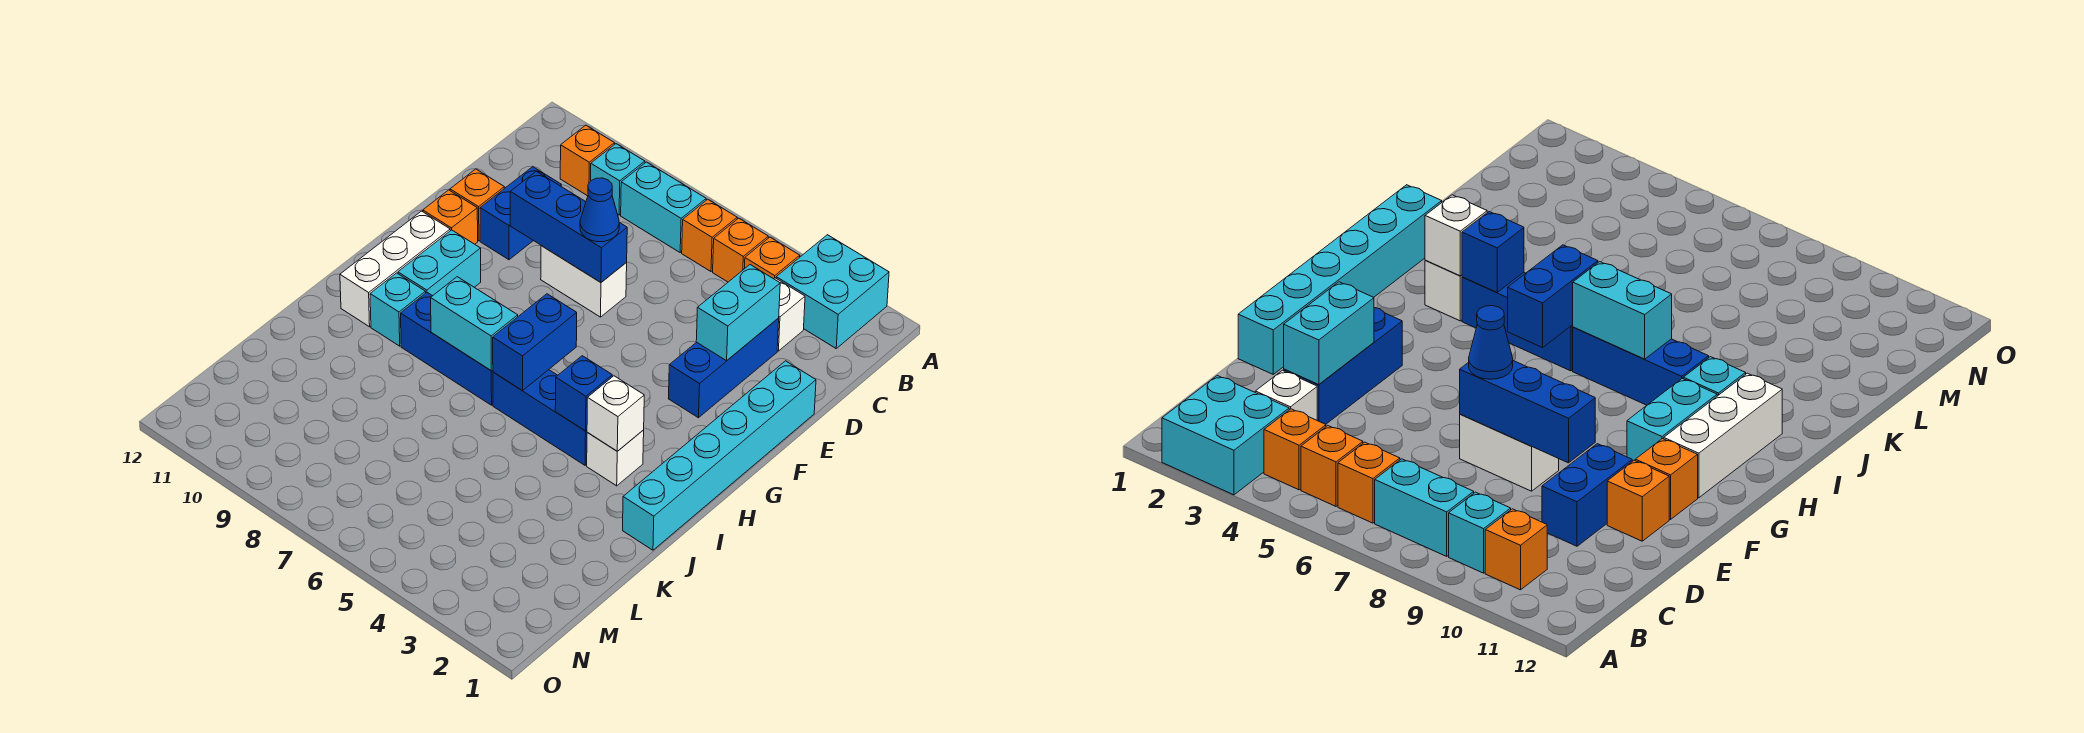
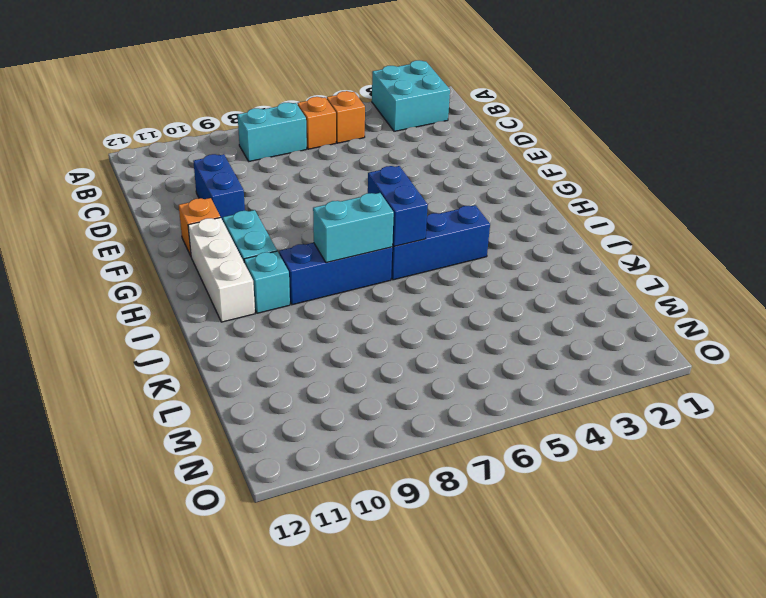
none -> orange 1x1 brick [744,237,800,279]
none -> cyan 1x1 brick [591,144,645,215]
none -> orange 1x1 brick [560,125,615,196]

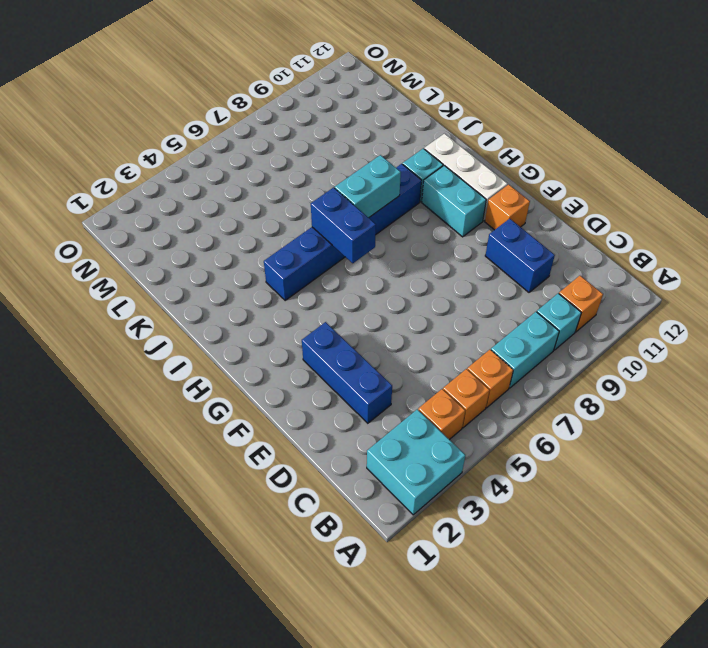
none -> white 1x1 brick [774,278,805,351]
none -> cyan 1x6 brick [623,361,816,550]
none -> white 1x2 brick [541,246,627,317]

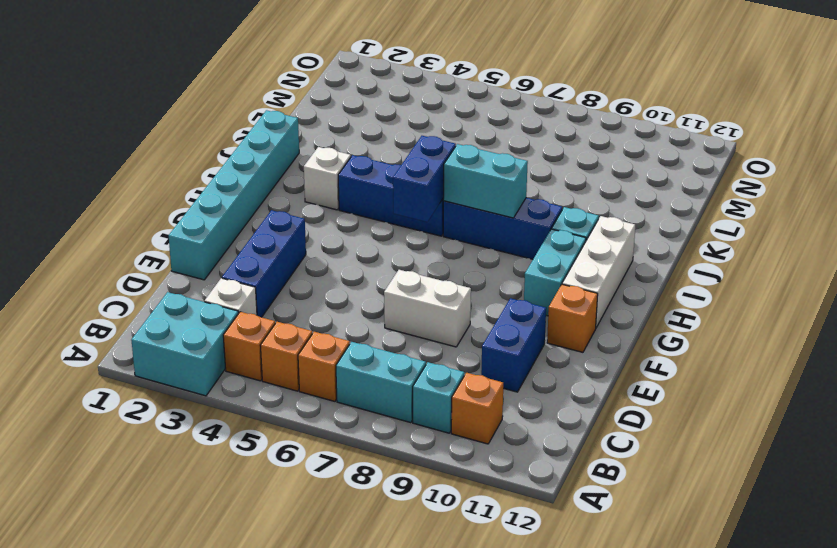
none -> orange 1x1 brick [450,169,504,241]
none -> cyan 1x2 brick [696,265,780,361]
none -> blue 1x3 brick [510,171,627,282]

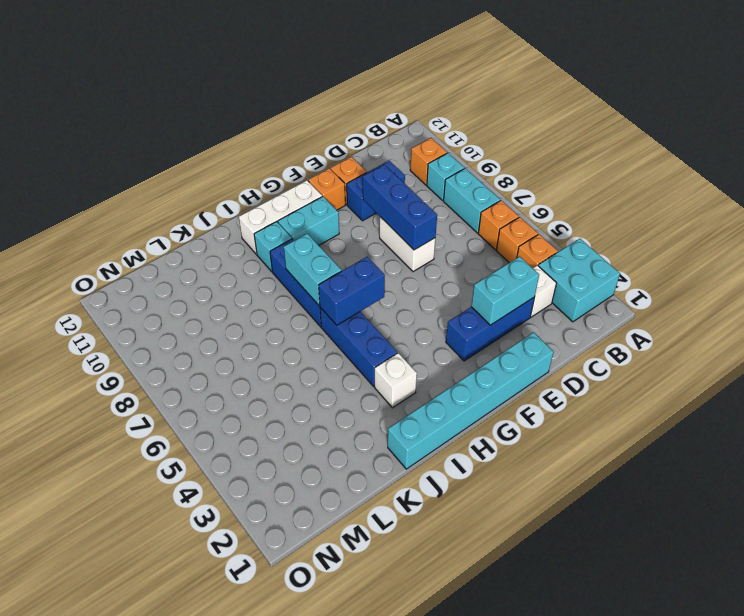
none -> white 1x1 brick [587,376,644,451]
none -> blue 1x1 brick [555,356,612,431]
none -> blue 1x1 cone [580,178,619,242]

